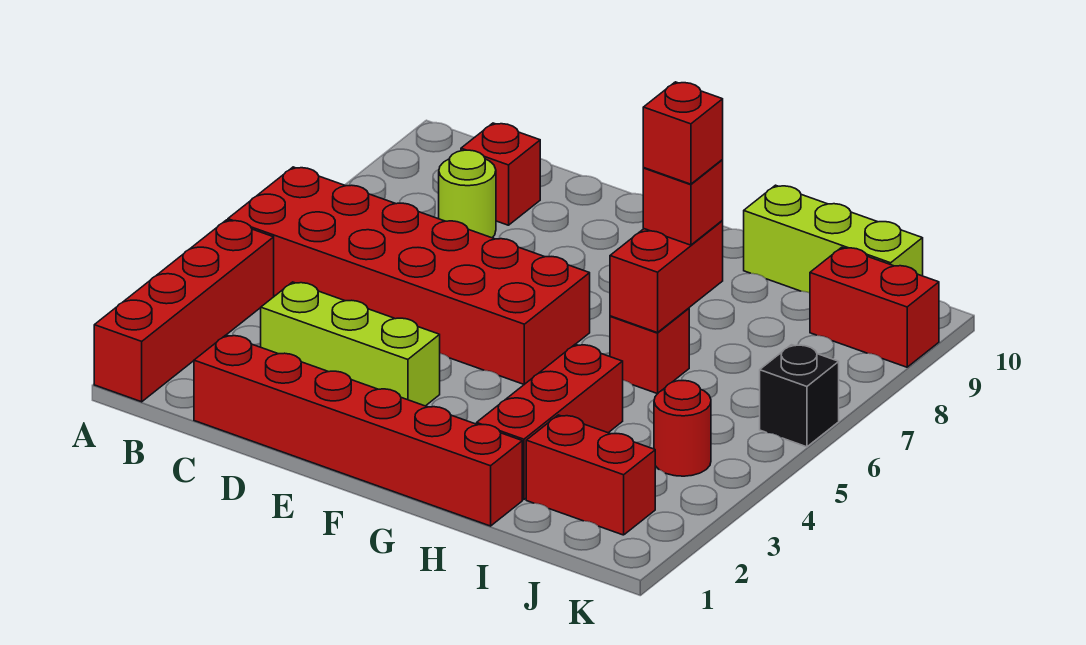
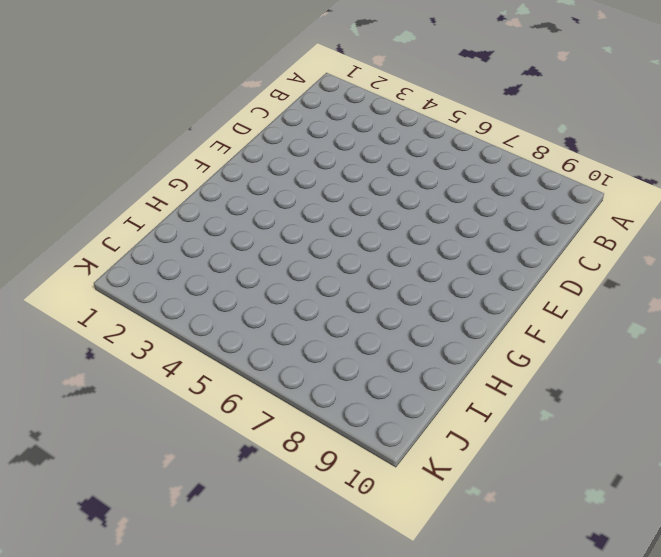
none -> red 1x4 brick [94,220,274,402]
none -> red 2x6 brick [228,167,590,384]
none -> red 1x6 brick [194,335,522,526]

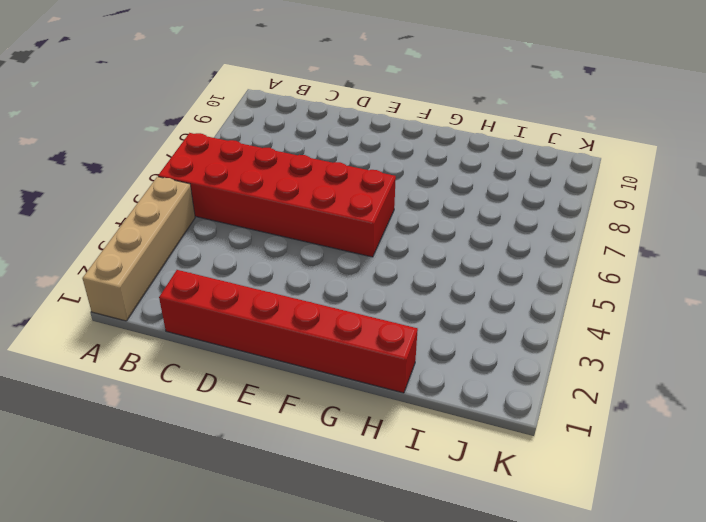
tan 1x4 brick [82,177,195,321] -> red 1x4 brick [94,220,274,402]
none -> lime 1x3 brick [261,282,440,406]
none -> lime 1x1 round brick [439,150,496,238]
none -> red 1x1 brick [461,123,540,225]

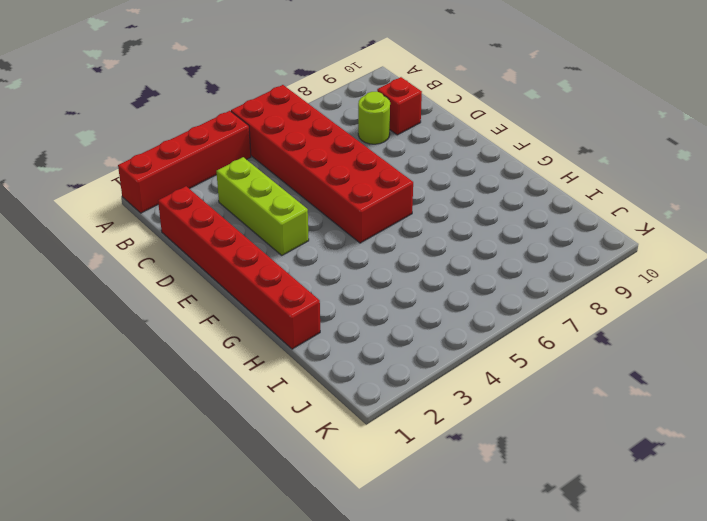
none -> red 1x3 brick [477,344,623,500]
none -> red 1x1 brick [610,308,689,394]
none -> lime 1x3 brick [744,185,923,293]

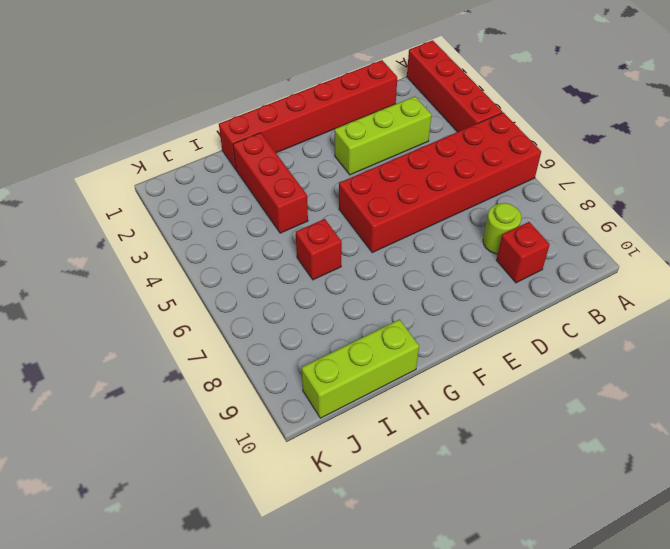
none -> red 1x2 brick [526,415,655,535]
none -> red 1x1 round brick [654,381,711,476]
none -> red 1x2 brick [810,247,939,367]

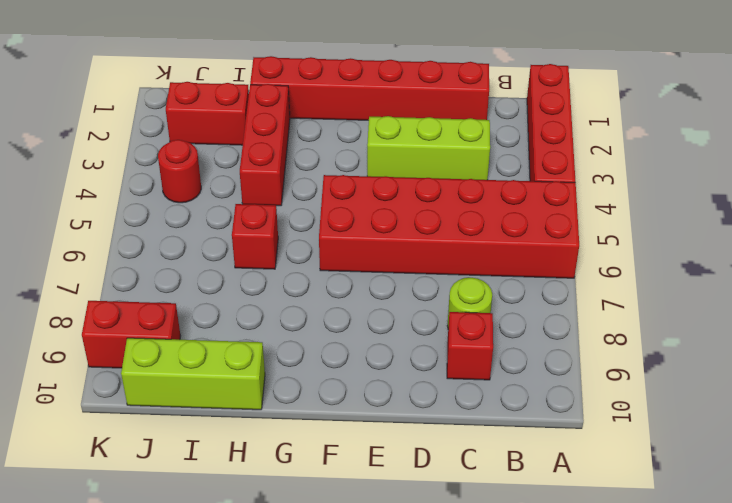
none -> black 1x1 brick [760,345,839,447]
none -> red 1x2 brick [610,221,723,333]
none -> red 1x1 brick [643,160,723,245]

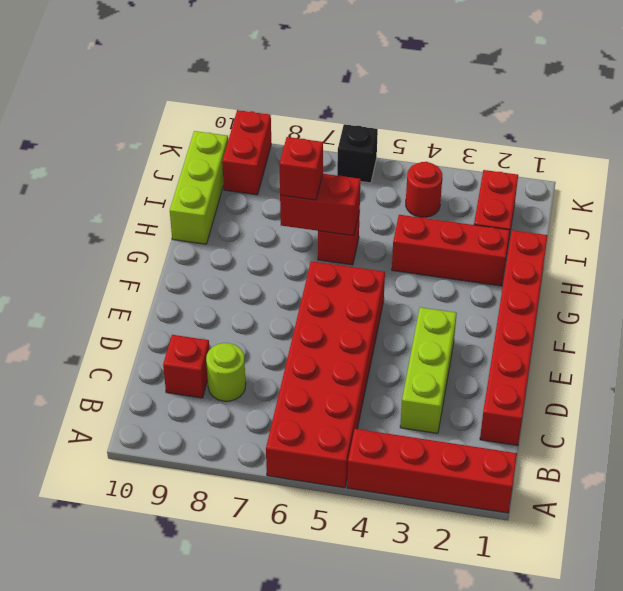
none -> red 1x1 brick [643,82,723,184]

